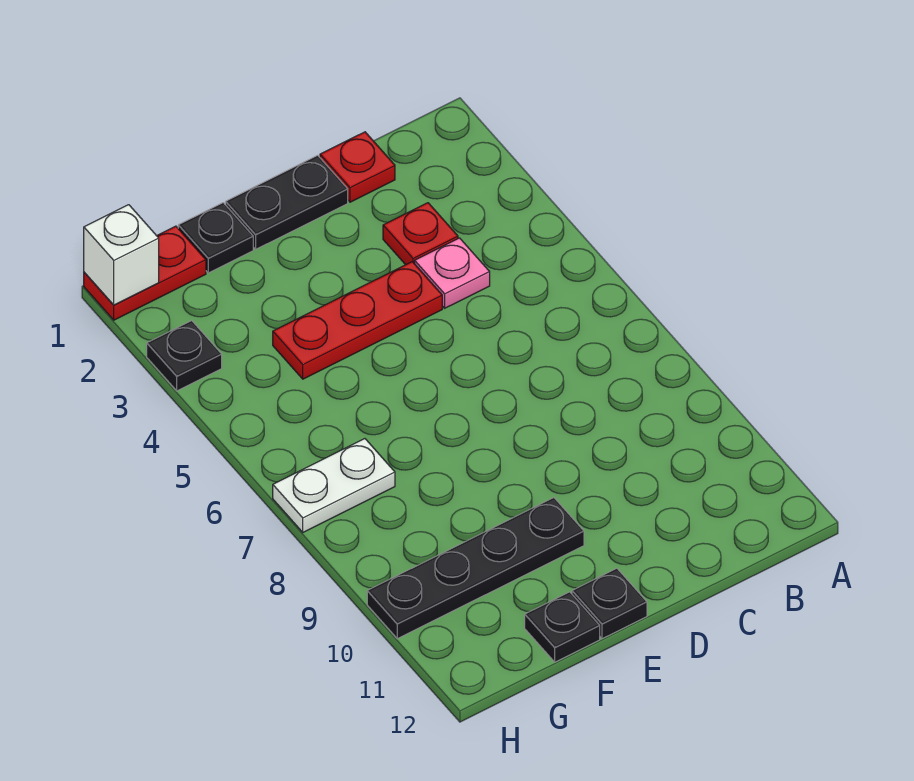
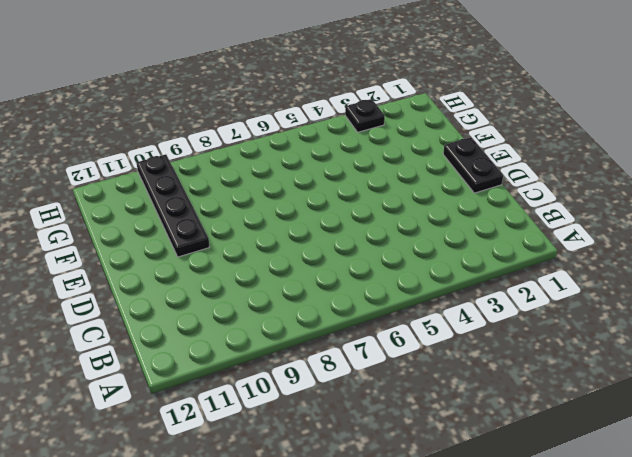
none -> red 1x1 plate [320,132,395,202]
none -> red 1x1 plate [383,203,458,265]
none -> pink 1x1 plate [415,238,490,308]

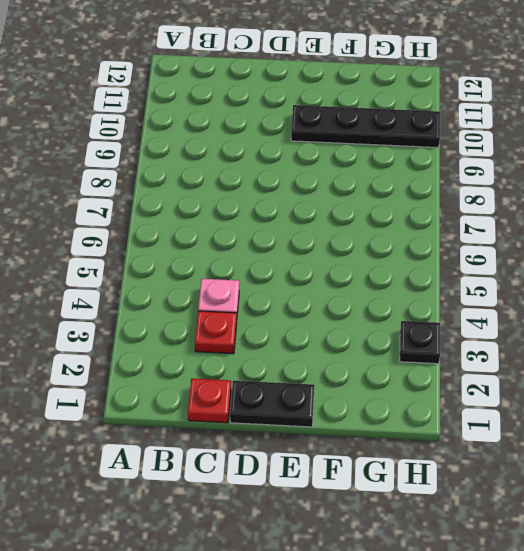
none -> red 1x3 plate [273,262,442,379]
none -> black 1x1 plate [572,568,647,639]
none -> black 1x1 plate [178,203,253,273]

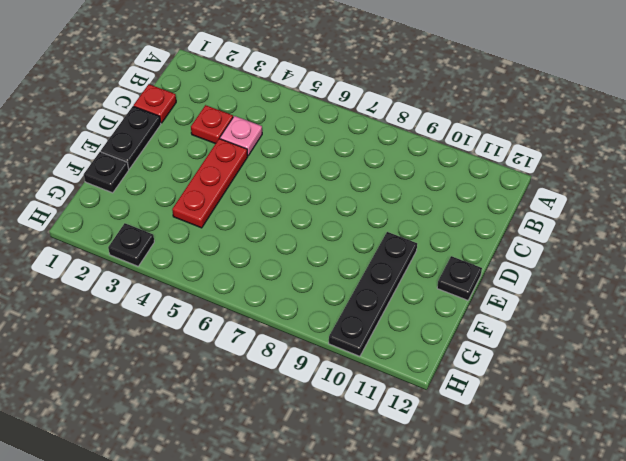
none -> black 1x1 plate [525,592,600,662]
none -> red 1x2 plate [84,226,206,320]
none -> white 1x2 plate [273,439,395,532]

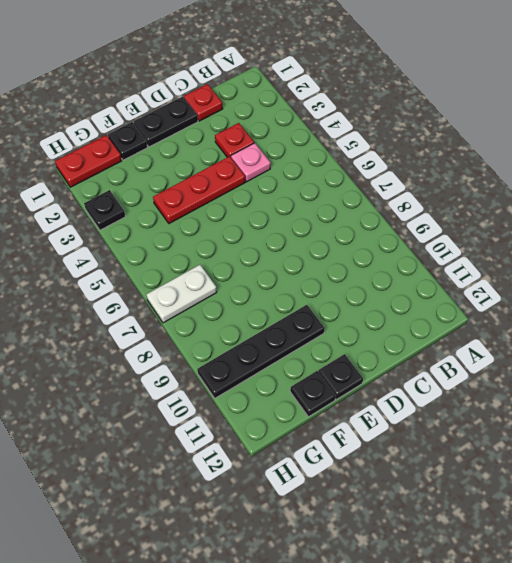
none -> white 1x1 brick [84,205,159,305]

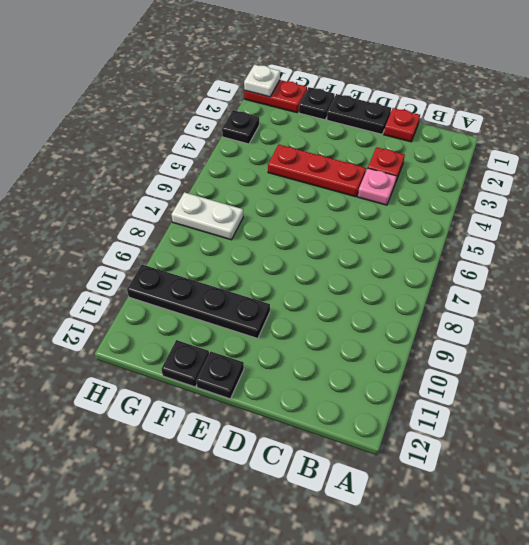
white 1x1 plate [244,65,280,97] -> white 1x1 brick [84,205,159,305]

